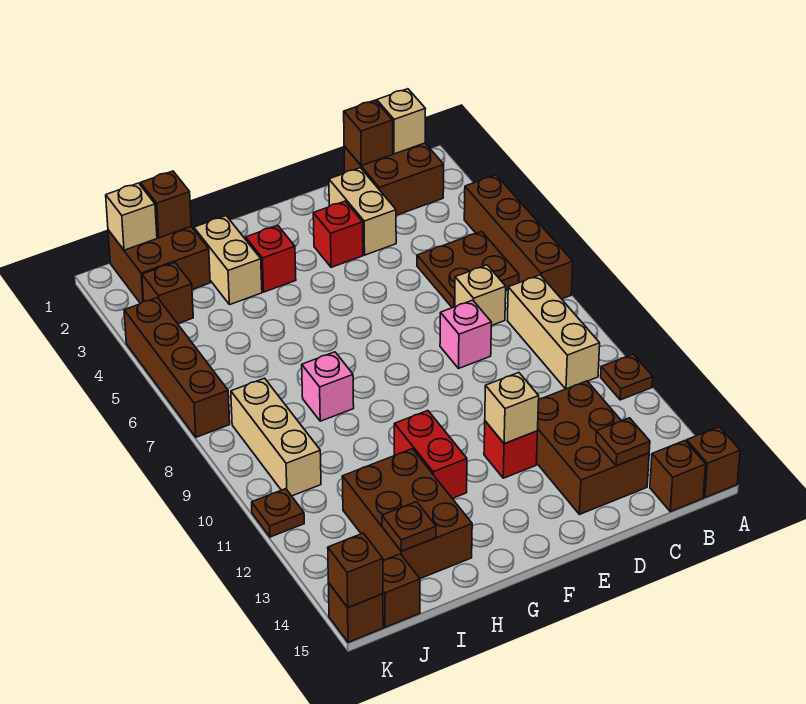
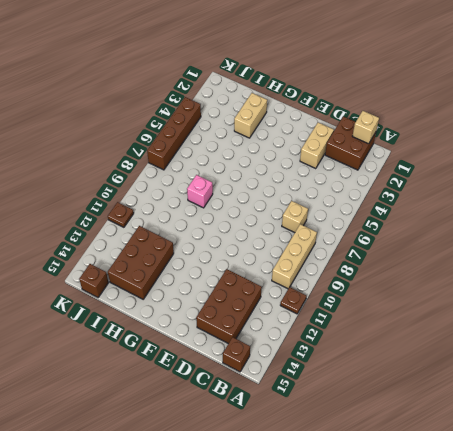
none -> brown 1x4 brick [464,175,573,299]
none -> brown 1x1 brick [686,427,740,498]
none -> brown 2x2 plate [417,231,519,308]
none -> pink 1x1 brick [440,300,491,369]

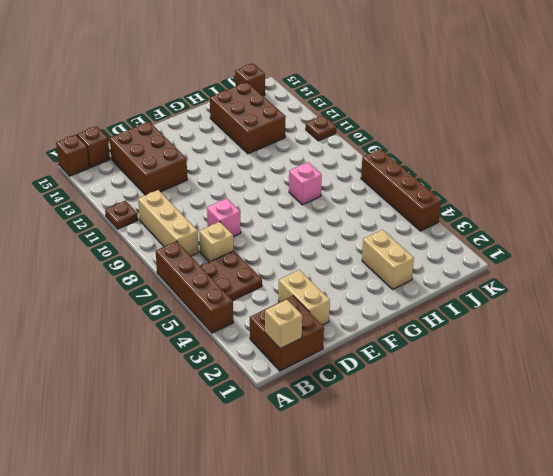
none -> red 1x1 brick [313,201,363,267]
none -> red 1x1 brick [484,421,538,478]
none -> red 1x1 brick [246,225,296,292]
none -> red 1x2 brick [394,411,467,499]

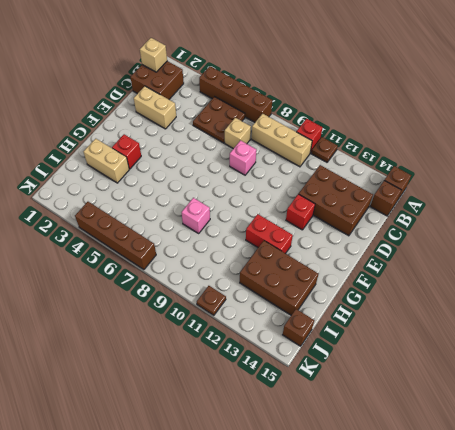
red 1x1 brick [296,119,323,153] -> red 1x1 brick moved to [313,201,363,267]
none -> brown 2x2 brick [108,227,210,303]
none -> brown 1x1 brick [142,263,193,324]
none -> tan 1x3 brick [231,378,321,496]
none -> brown 1x1 brick [328,583,383,642]

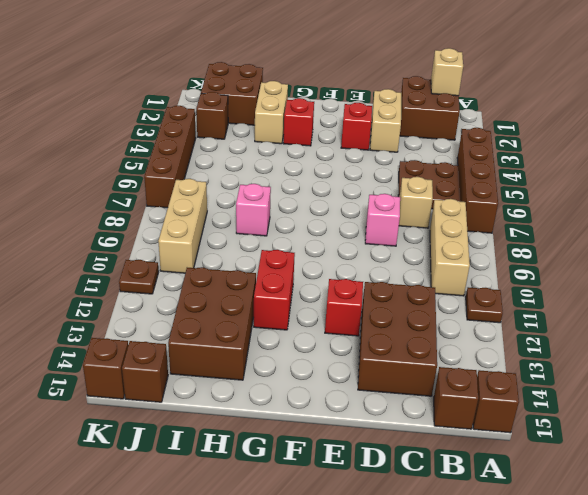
none -> brown 1x1 brick [344,100,393,166]
none -> brown 1x1 plate [596,418,650,466]
none -> tan 1x1 brick [485,373,539,444]
none -> brown 1x1 brick [140,171,191,238]

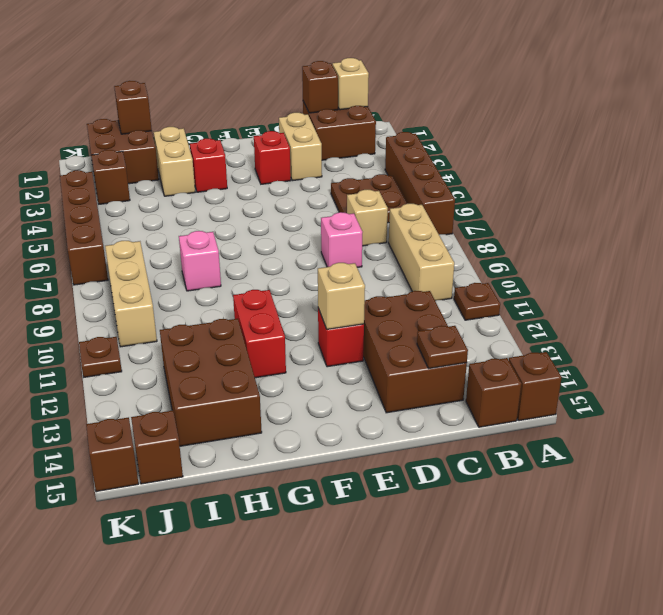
none -> brown 1x1 plate [382,502,436,551]
none -> tan 1x1 brick [106,183,157,250]
none -> brown 1x1 brick [328,533,383,608]

